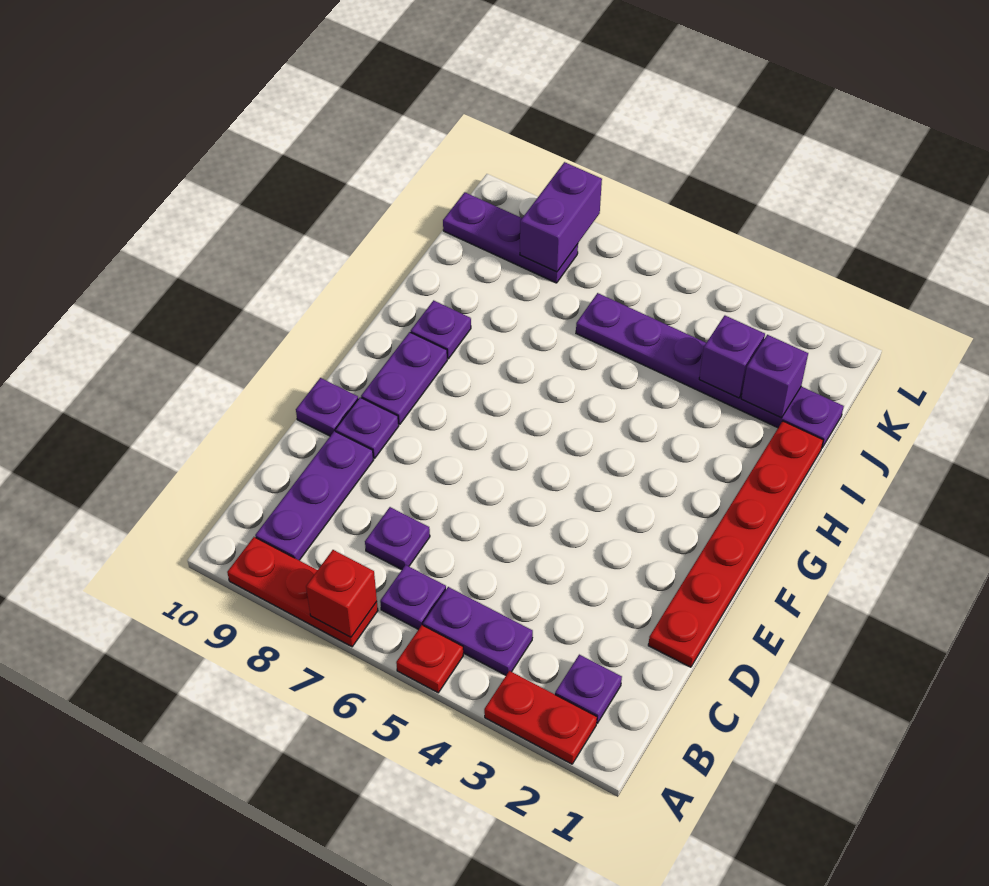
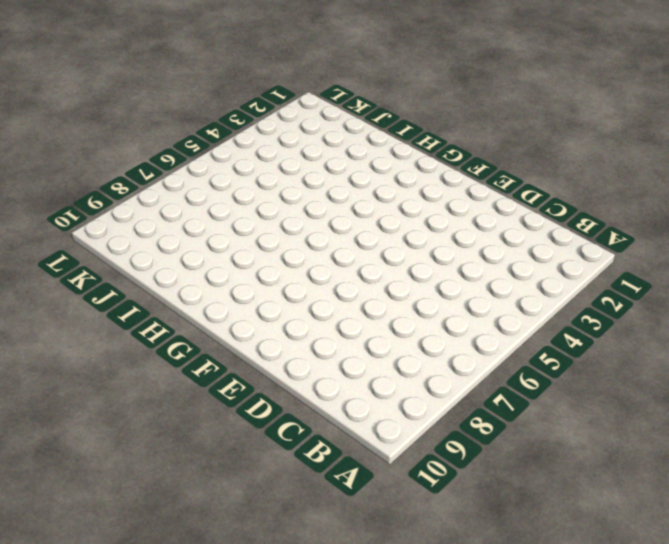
none -> red 1x2 plate [484,671,597,764]
none -> red 1x1 plate [396,625,463,693]
none -> red 1x3 plate [227,537,378,647]

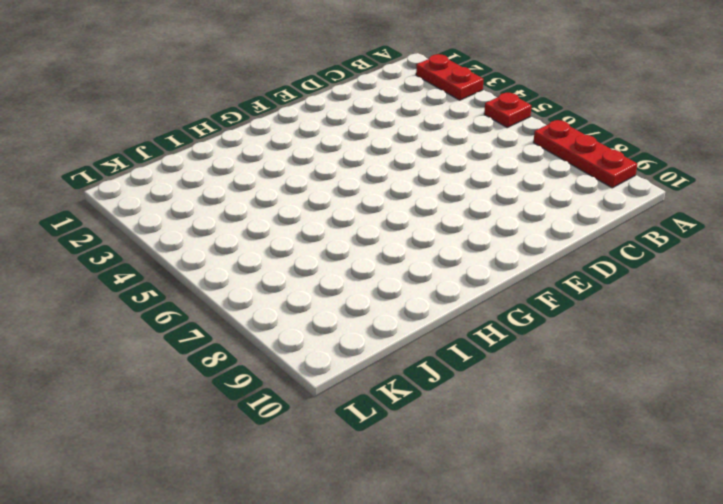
none -> purple 1x1 plate [555,655,622,723]
none -> purple 1x2 plate [423,587,533,675]
none -> purple 1x1 plate [380,565,446,629]

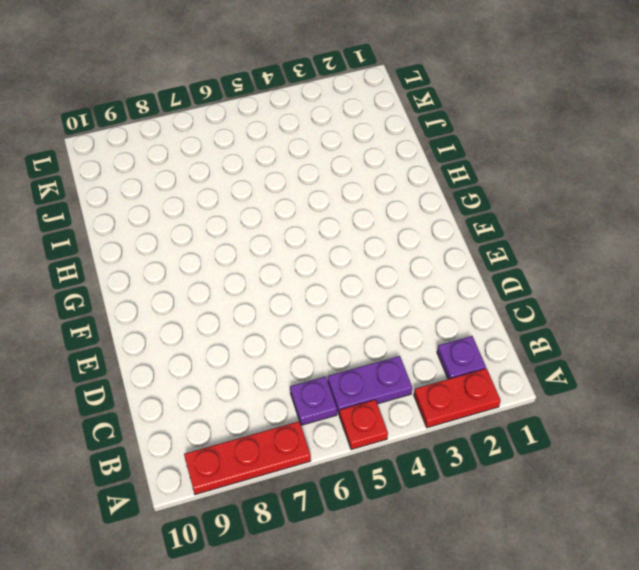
none -> purple 1x3 plate [255,431,373,560]
none -> purple 1x1 plate [365,507,430,570]
none -> red 1x6 plate [648,421,823,667]

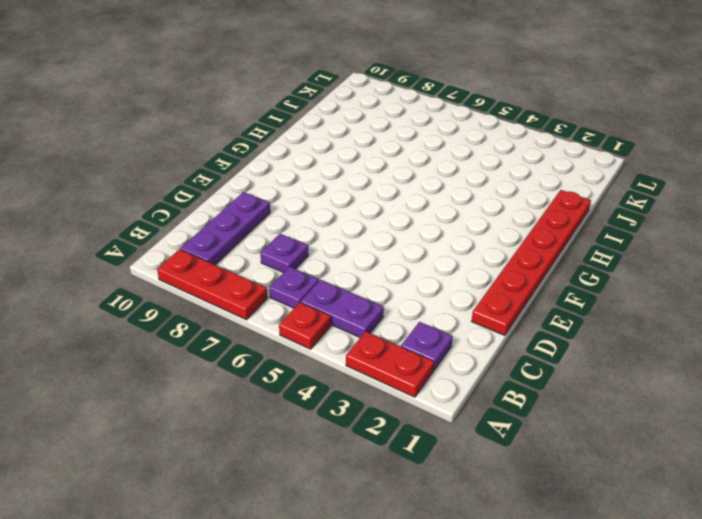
none -> purple 1x1 plate [336,398,399,458]
none -> purple 1x1 plate [296,378,358,436]
none -> purple 1x2 plate [361,332,447,424]

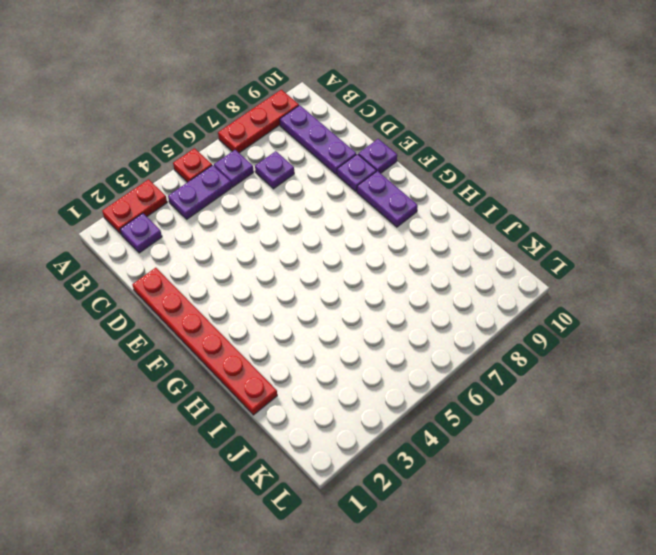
none -> purple 1x1 plate [411,300,471,359]
none -> purple 1x6 plate [576,293,844,448]
none -> purple 1x3 plate [443,192,578,283]

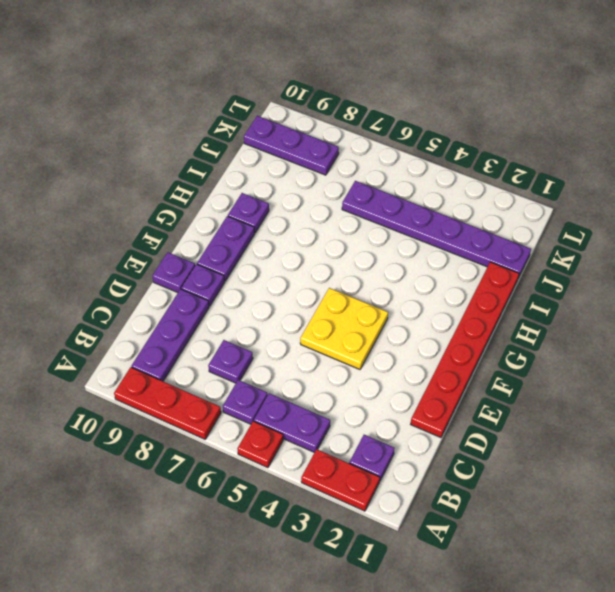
yellow 2x2 plate [300,288,388,369] -> none
none -> red 1x1 brick [306,550,377,637]
none -> purple 1x1 brick [741,335,808,418]
none -> purple 1x1 brick [699,316,765,398]

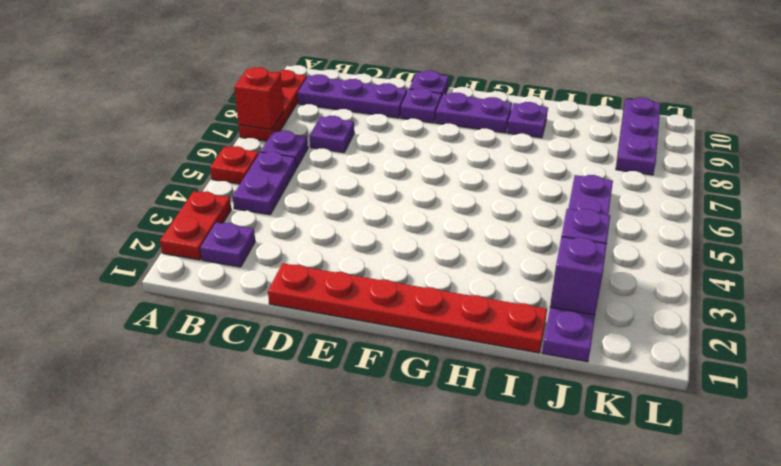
none -> purple 1x2 brick [520,162,602,272]

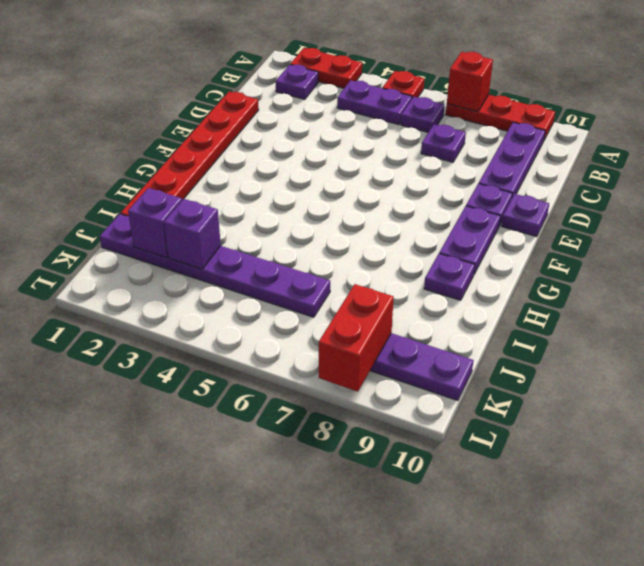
red 1x2 brick [319,284,394,392] -> purple 1x2 brick [520,162,602,272]

